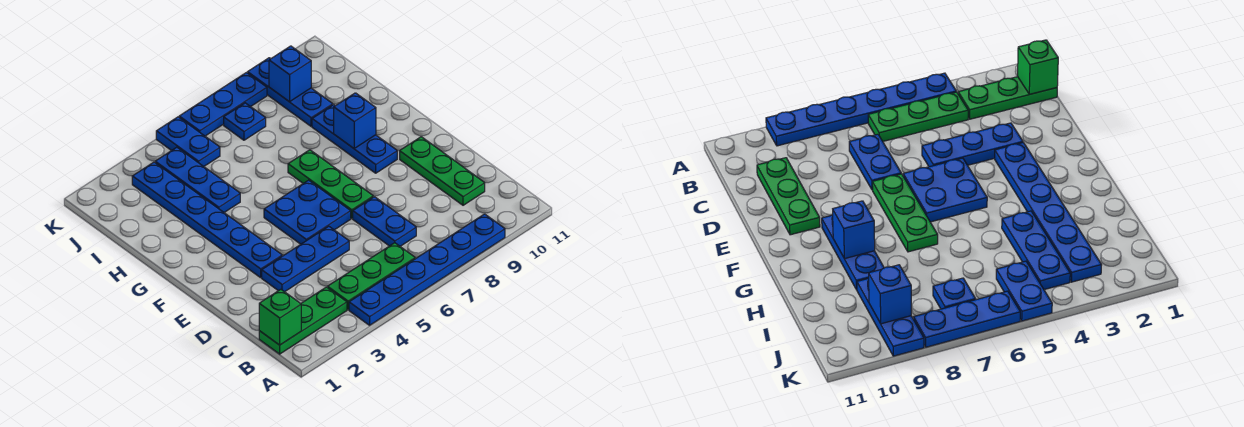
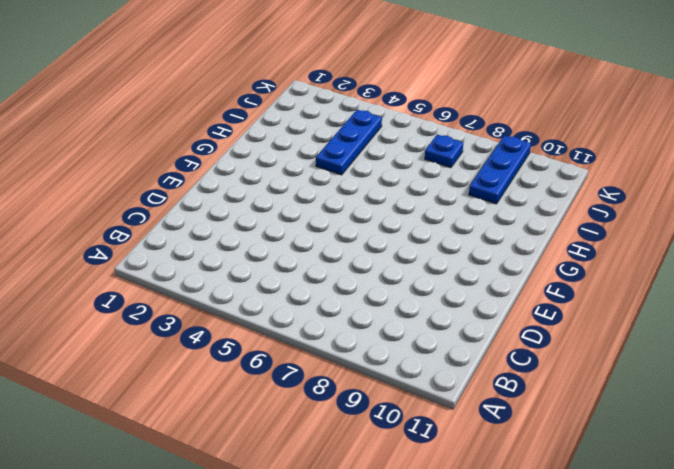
none -> blue 1x6 plate [349,214,505,325]
none -> green 1x3 plate [259,287,347,354]
none -> green 1x3 plate [328,243,415,310]

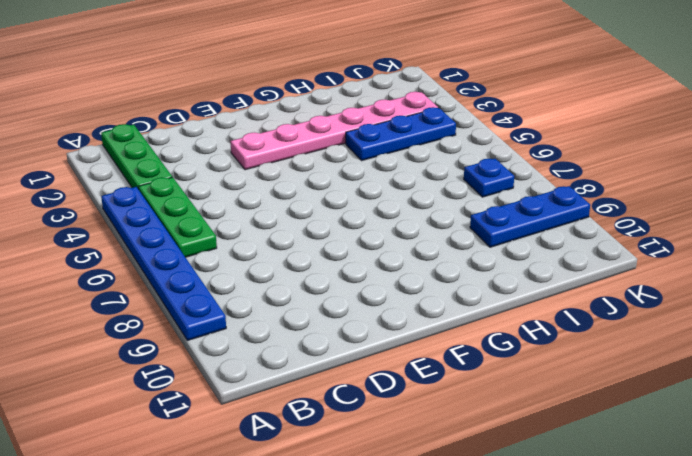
pink 1x6 plate [230,92,438,170] -> blue 1x6 plate [132,162,282,278]
none -> blue 1x2 plate [353,197,416,246]
none -> green 1x3 plate [400,137,485,205]
none -> blue 1x3 plate [262,226,349,292]

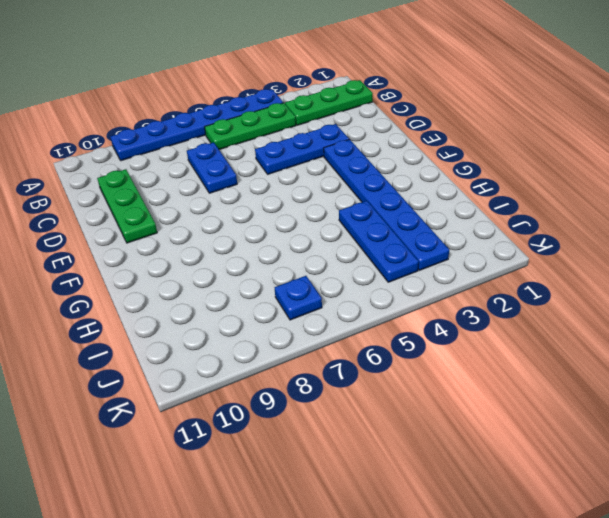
none -> blue 2x2 plate [264,180,351,244]
none -> green 1x3 plate [288,150,373,218]
none -> blue 1x3 plate [312,105,397,173]

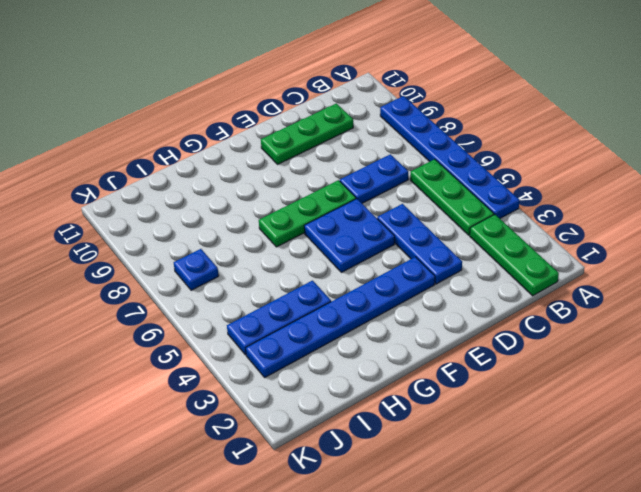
none -> blue 1x3 plate [312,105,397,173]
none -> blue 1x3 plate [248,58,333,126]
none -> blue 1x2 plate [156,117,220,166]

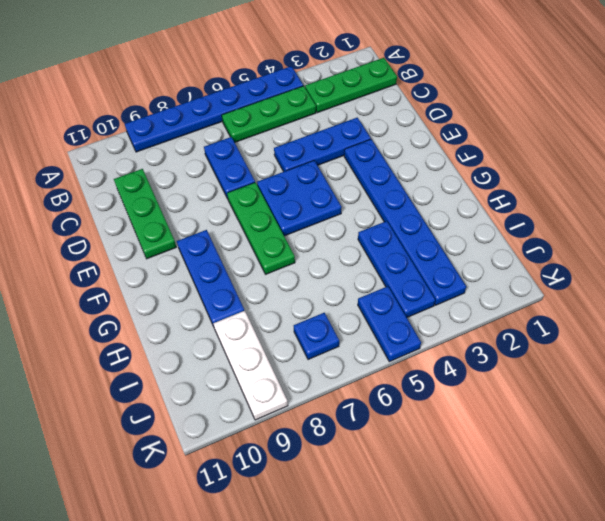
white 1x3 plate [213,311,288,420] -> blue 1x3 plate [248,58,333,126]
none -> blue 1x3 plate [179,73,267,136]
none -> green 1x1 brick [259,289,301,345]
none -> blue 1x1 brick [334,93,376,148]

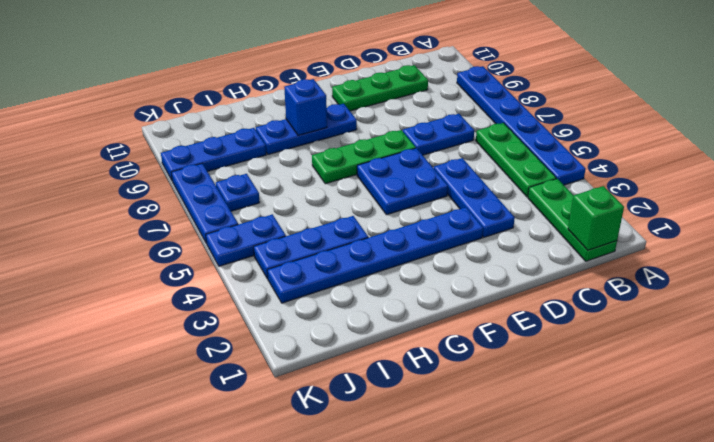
none -> blue 1x1 brick [269,46,311,102]

